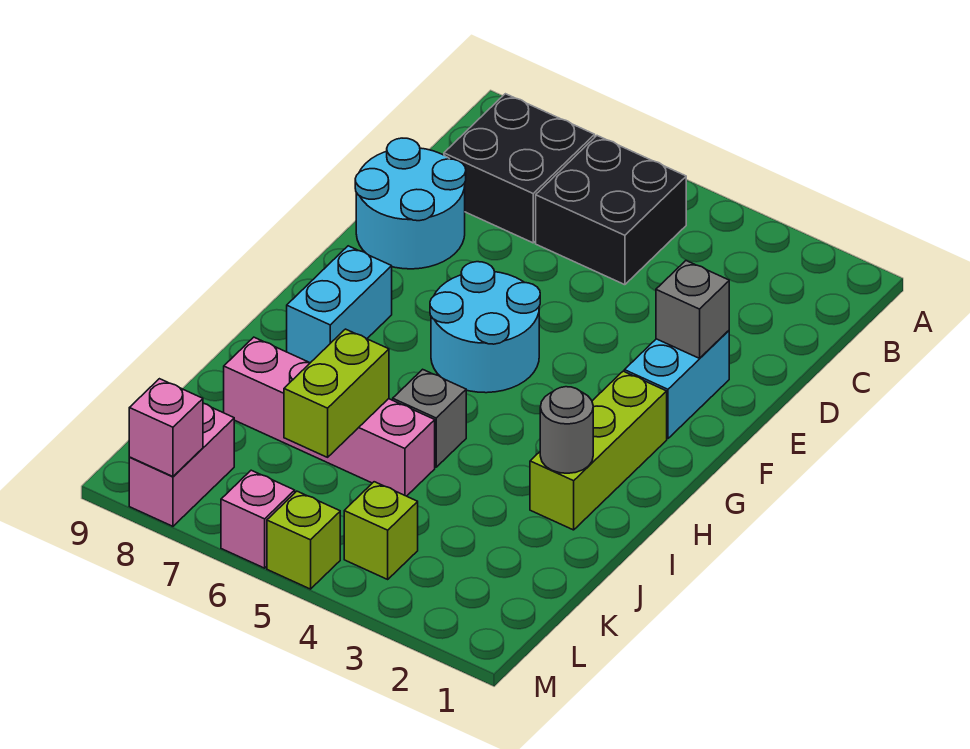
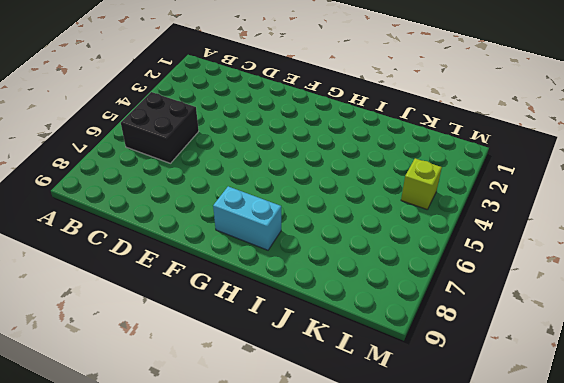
none -> black 2x2 brick [444,94,595,243]
none -> cyan 2x2 round brick [355,138,466,269]
none -> cyan 1x2 brick [624,331,729,439]

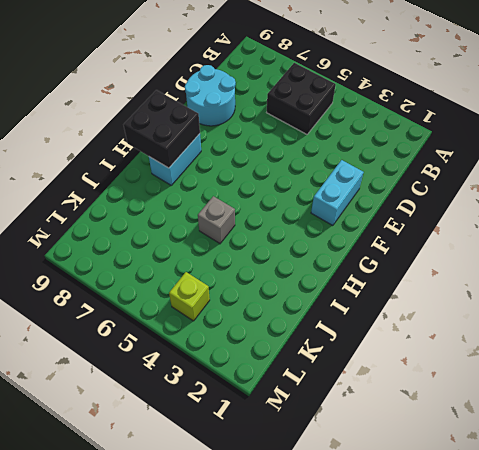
black 2x2 brick [124,90,200,168] -> black 2x2 brick moved to [444,94,595,243]
none -> cyan 2x2 round brick [430,262,540,393]
none -> lime 1x3 brick [530,371,667,530]
none -> pink 1x4 brick [224,337,435,496]

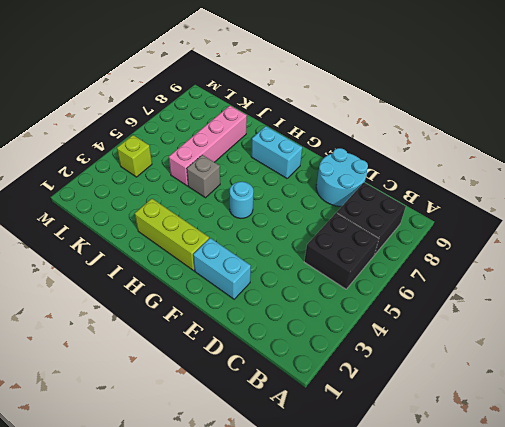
cyan 1x1 round brick [230,182,253,218] -> cyan 2x2 round brick [430,262,540,393]
none -> pink 1x2 brick [129,403,234,526]
none -> lime 1x1 brick [267,491,340,589]
none -> pink 1x1 brick [221,470,295,568]

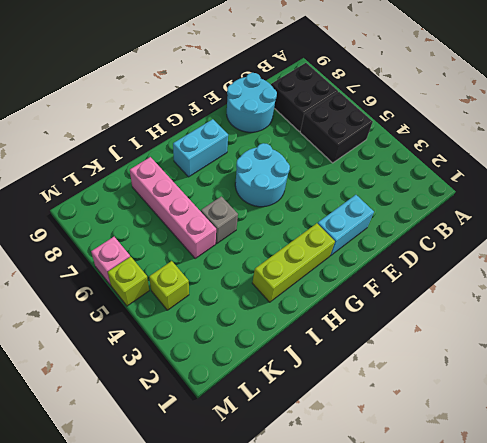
none -> pink 1x2 brick [129,403,234,526]
none -> grey 1x1 brick [656,261,729,358]
none -> grey 1x1 round brick [540,387,593,473]

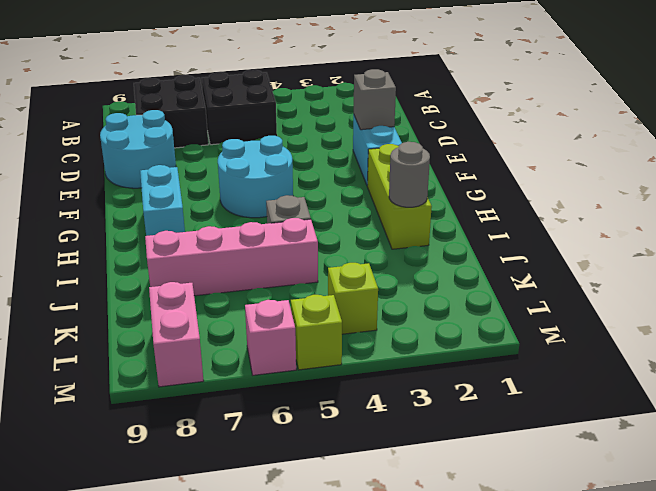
none -> lime 1x2 brick [284,329,389,457]
none -> pink 1x1 brick [129,379,203,477]

